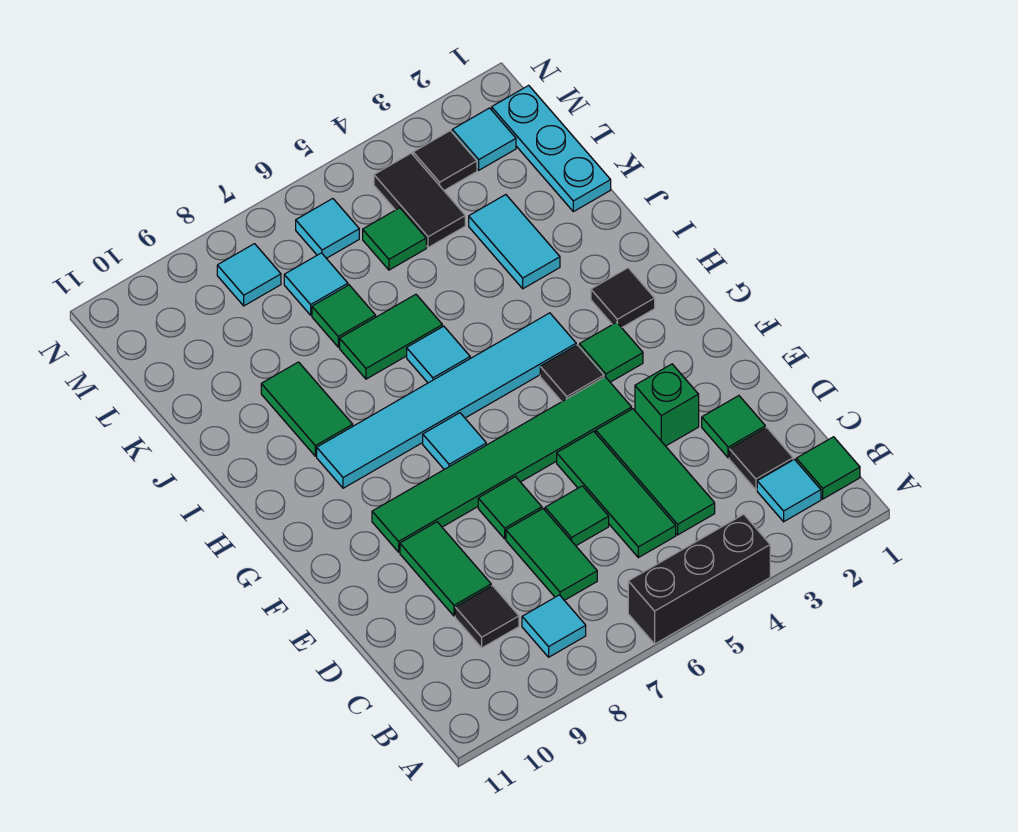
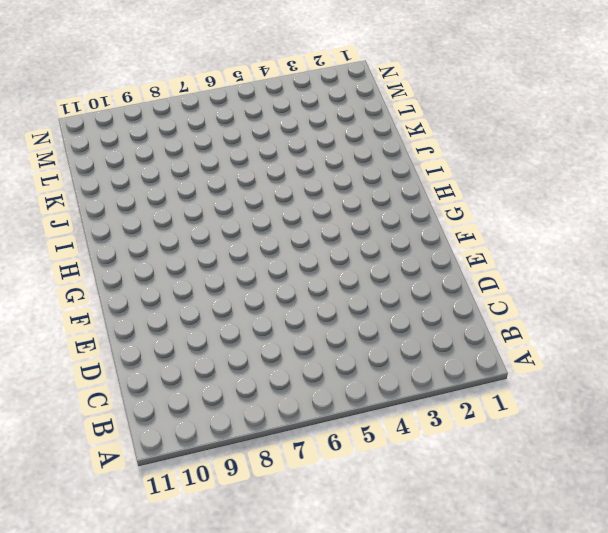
none -> black 1x3 brick [628,514,770,644]
none -> green 1x1 tile [796,437,860,499]
none -> cyan 1x1 tile [757,459,821,522]
none -> cyan 1x1 tile [522,595,586,657]

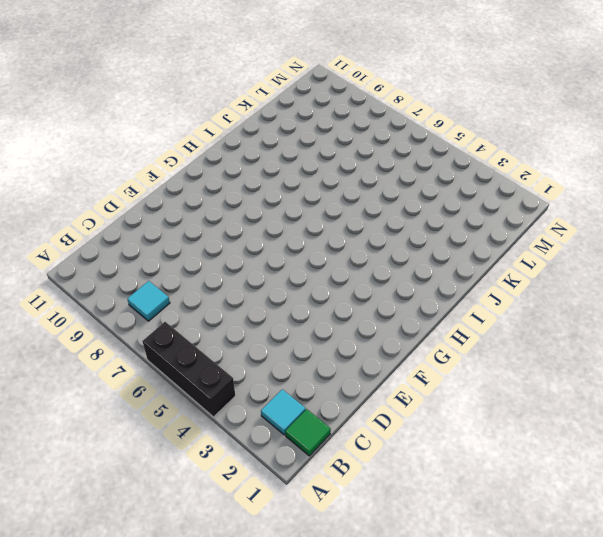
none -> black 1x1 tile [729,427,793,490]
none -> green 1x3 tile [596,409,715,535]
none -> green 1x3 tile [557,431,676,558]
none -> green 1x2 tile [506,509,597,600]

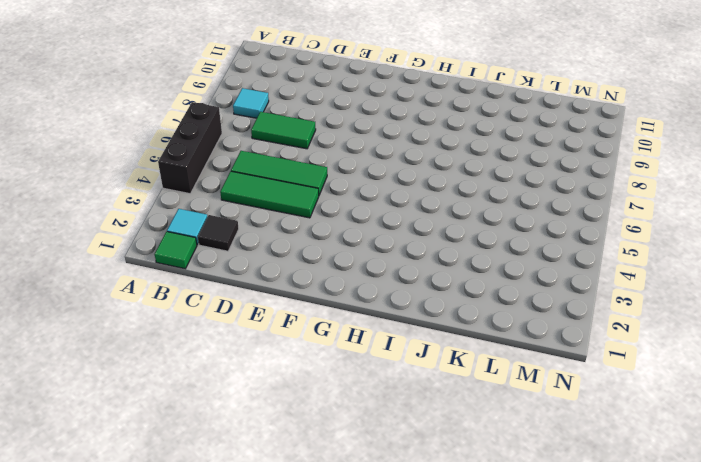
none -> black 1x1 tile [455,586,519,648]
none -> green 1x1 tile [702,396,765,458]
none -> green 1x1 tile [545,486,609,546]
none -> green 1x2 tile [400,522,491,616]

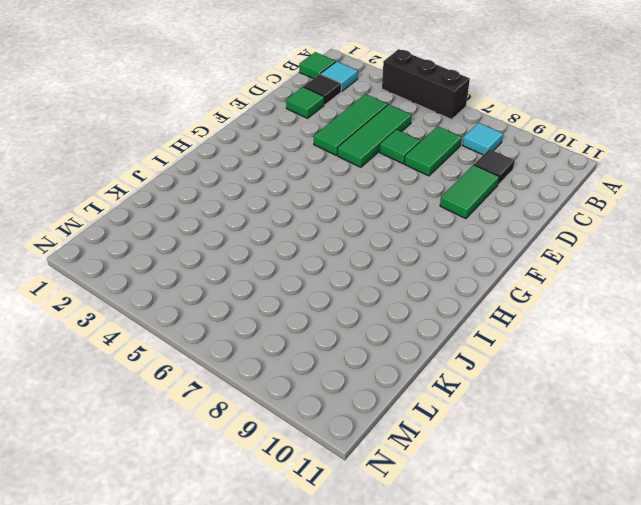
none -> green 1x1 brick [635,364,699,446]
none -> green 1x1 tile [478,477,542,539]
none -> green 1x6 tile [372,377,632,552]
none -> green 1x1 tile [579,322,643,382]

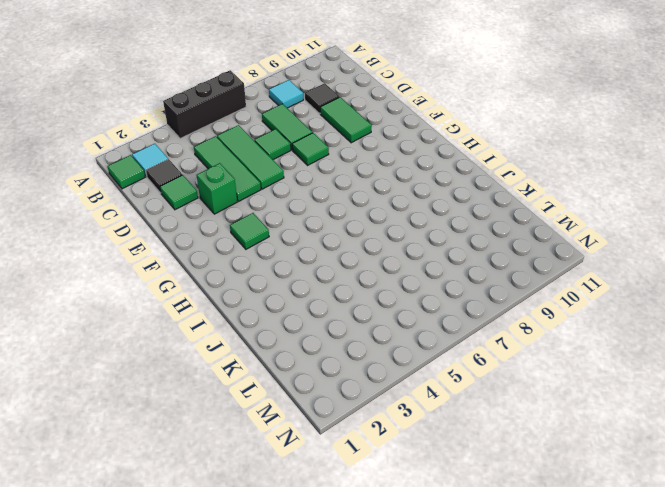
none -> green 1x6 tile [372,377,632,552]
none -> black 1x1 tile [540,345,604,401]
none -> cyan 1x1 tile [423,413,486,469]
none -> black 1x1 tile [591,268,655,328]

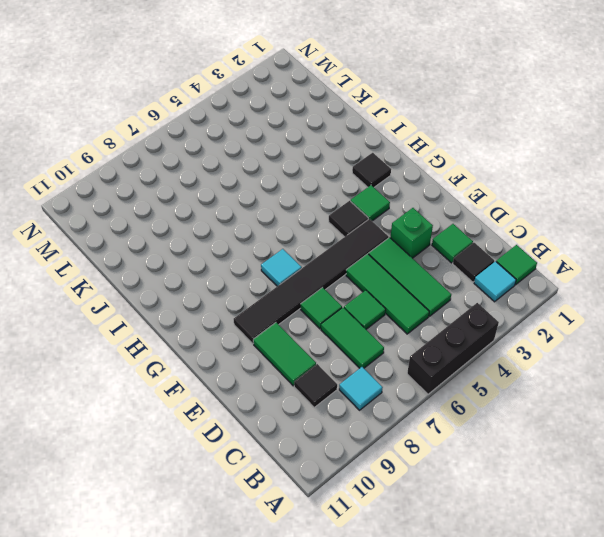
black 1x6 tile [234,219,388,344] -> green 1x6 tile [372,377,632,552]
none -> cyan 1x6 tile [317,313,576,488]
none -> cyan 1x1 tile [407,326,470,383]
none -> green 1x2 tile [261,362,353,456]
none -> cyan 1x2 tile [469,195,560,289]

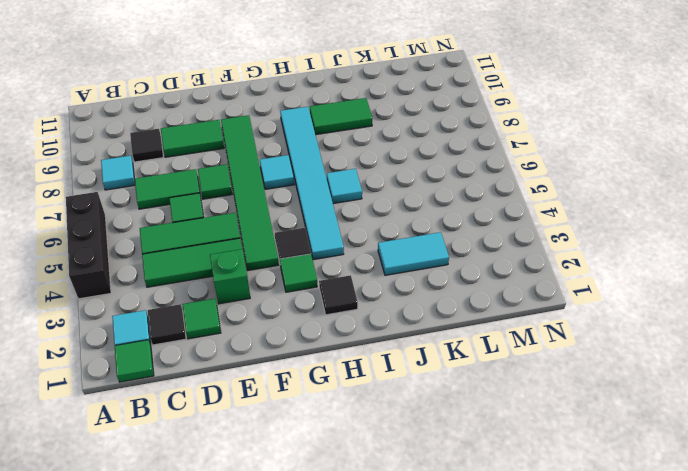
none -> green 1x2 tile [340,294,442,379]
none -> cyan 1x3 plate [492,85,611,212]
none -> green 1x1 tile [312,285,376,347]
none -> black 1x2 tile [374,153,465,247]

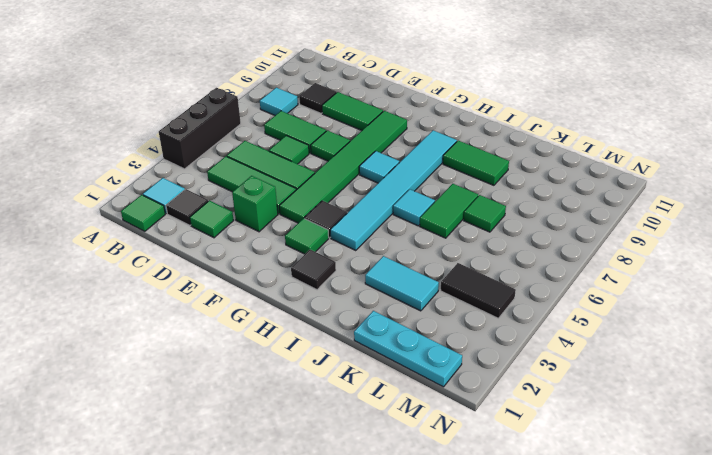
none -> green 1x1 tile [363,208,426,270]
none -> cyan 1x1 tile [284,253,348,315]
none -> cyan 1x1 tile [452,108,516,170]
none -> black 1x1 tile [413,131,477,190]

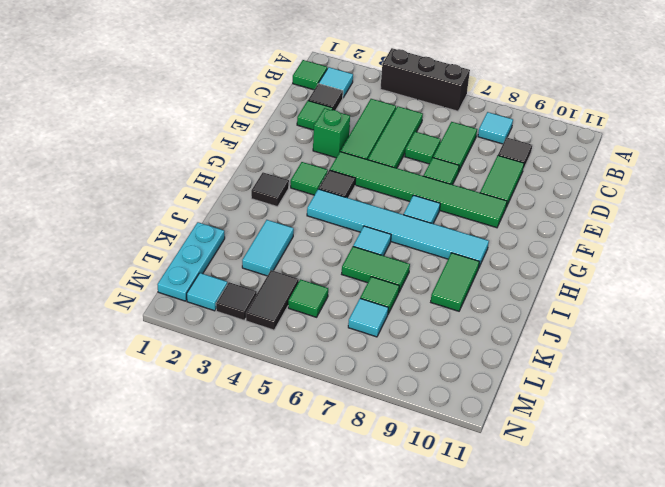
none -> cyan 1x1 tile [296,199,359,258]
none -> cyan 1x1 tile [217,244,281,306]

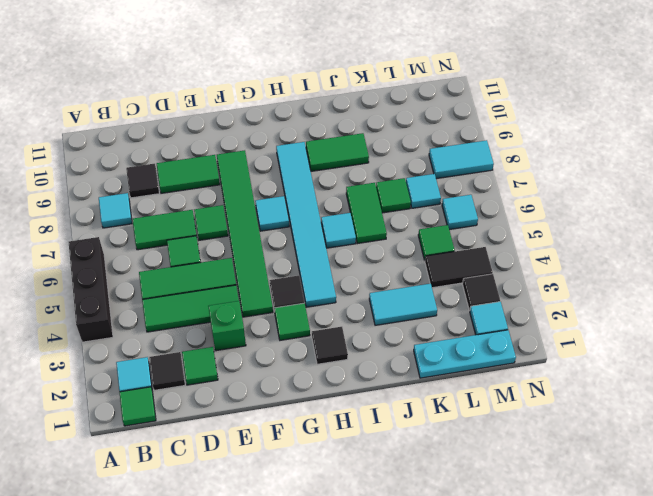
cyan 1x2 tile [429,140,494,179] -> cyan 1x1 tile [217,244,281,306]

